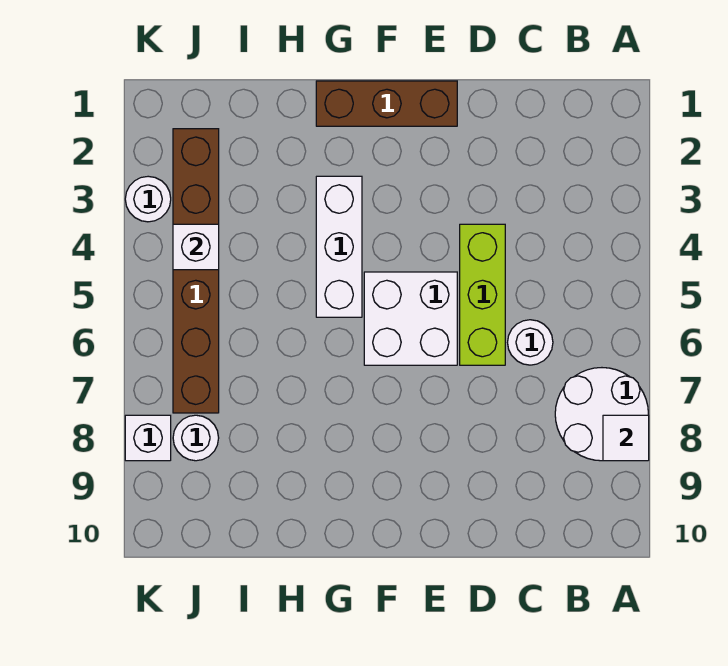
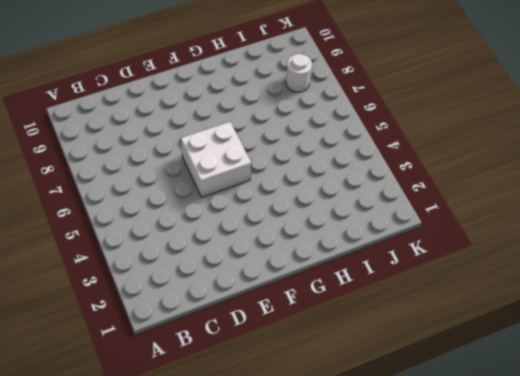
none -> white 2x2 round brick [555,368,648,461]
none -> white 1x1 round brick [508,320,553,365]
none -> lime 1x3 brick [460,224,505,365]

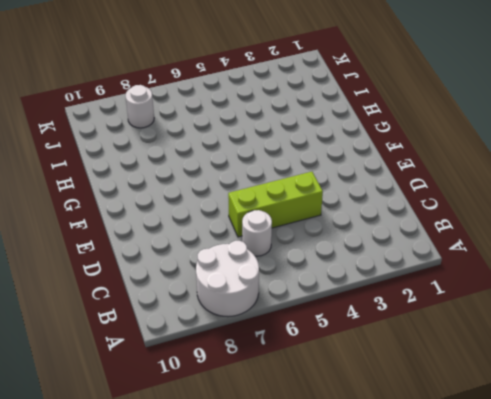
none -> brown 1x3 brick [316,81,457,126]
none -> white 2x2 brick [364,272,457,365]
none -> white 1x3 brick [316,176,362,317]

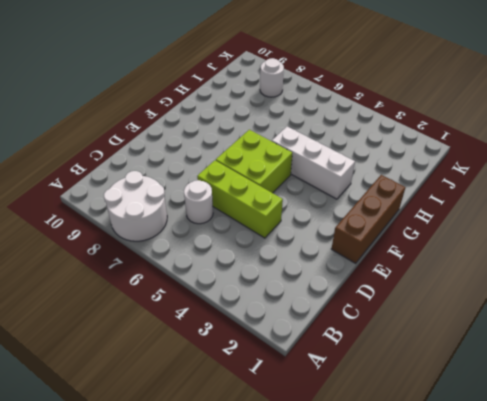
lime 2x2 brick [216,130,292,193] -> white 2x2 brick [364,272,457,365]
none -> brown 1x6 brick [173,129,219,413]
none -> white 1x1 round brick [125,176,171,222]
none -> white 1x1 brick [125,415,171,461]

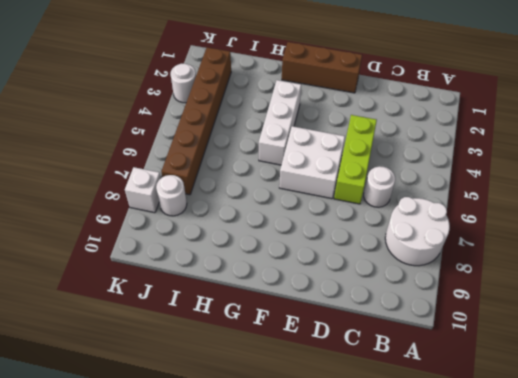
none -> white 1x1 tile [603,415,649,461]
none -> white 1x1 brick [173,224,219,270]

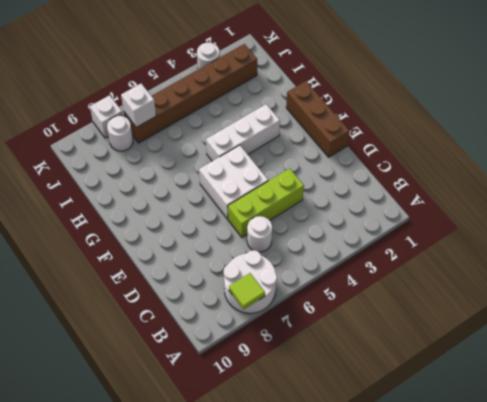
lime 1x1 tile [229,273,265,309] -> white 1x1 tile [603,415,649,461]
white 1x1 brick [121,84,156,127] -> white 1x1 brick moved to [173,224,219,270]

